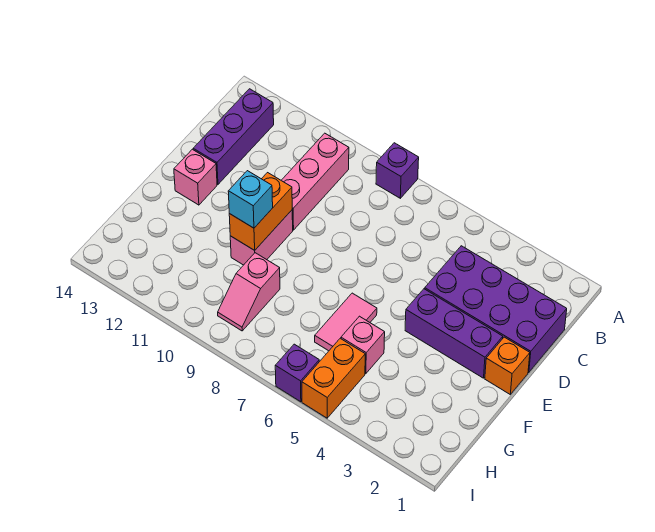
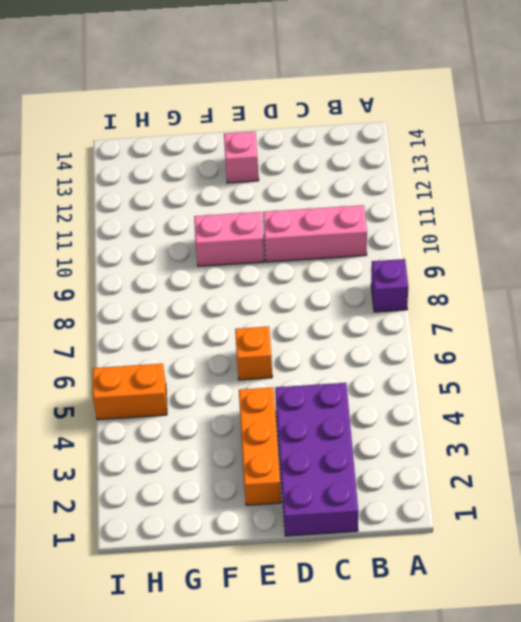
orange 1x3 brick [239,387,281,505] -> purple 1x3 brick [405,289,503,378]
orange 1x1 brick [235,327,272,380] -> orange 1x1 brick moved to [485,337,530,394]
none -> purple 1x3 brick [193,89,274,184]
none -> pink 1x2 tile [315,293,377,351]
none -> pink 1x1 brick [341,316,385,374]

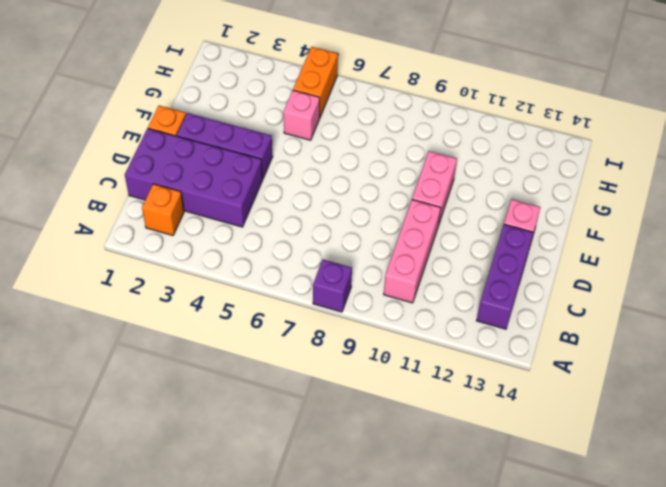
orange 1x1 brick [142,184,184,235] -> none
none -> pink 1x2 tile [315,293,377,351]
none -> pink 1x2 slope [218,253,280,331]
none -> purple 1x1 brick [275,344,319,402]

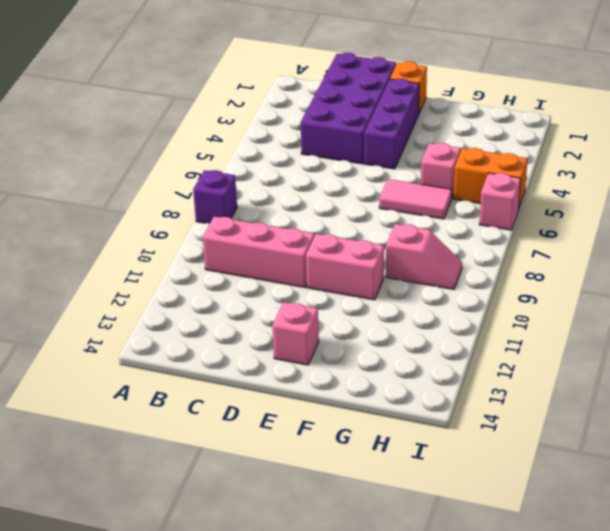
pink 1x1 brick [479,173,521,230] -> purple 1x1 brick [275,344,319,402]
none -> purple 1x3 brick [193,89,274,184]
none -> orange 1x2 brick [229,173,292,250]
none -> cyan 1x1 brick [228,171,273,228]

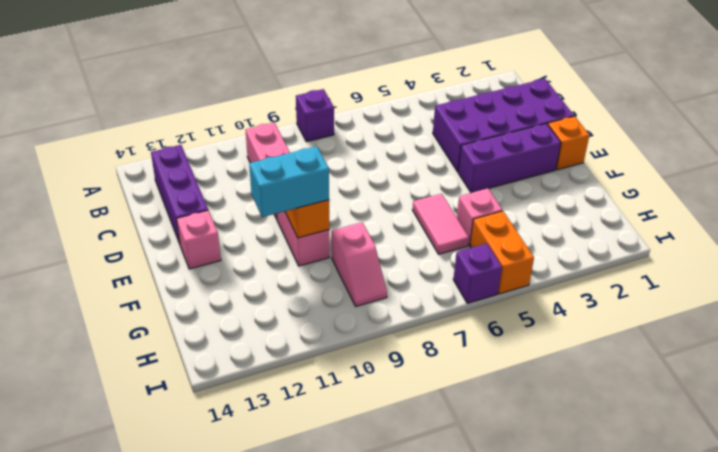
cyan 1x2 brick [249,146,329,217] -> cyan 1x1 brick [228,171,273,228]

